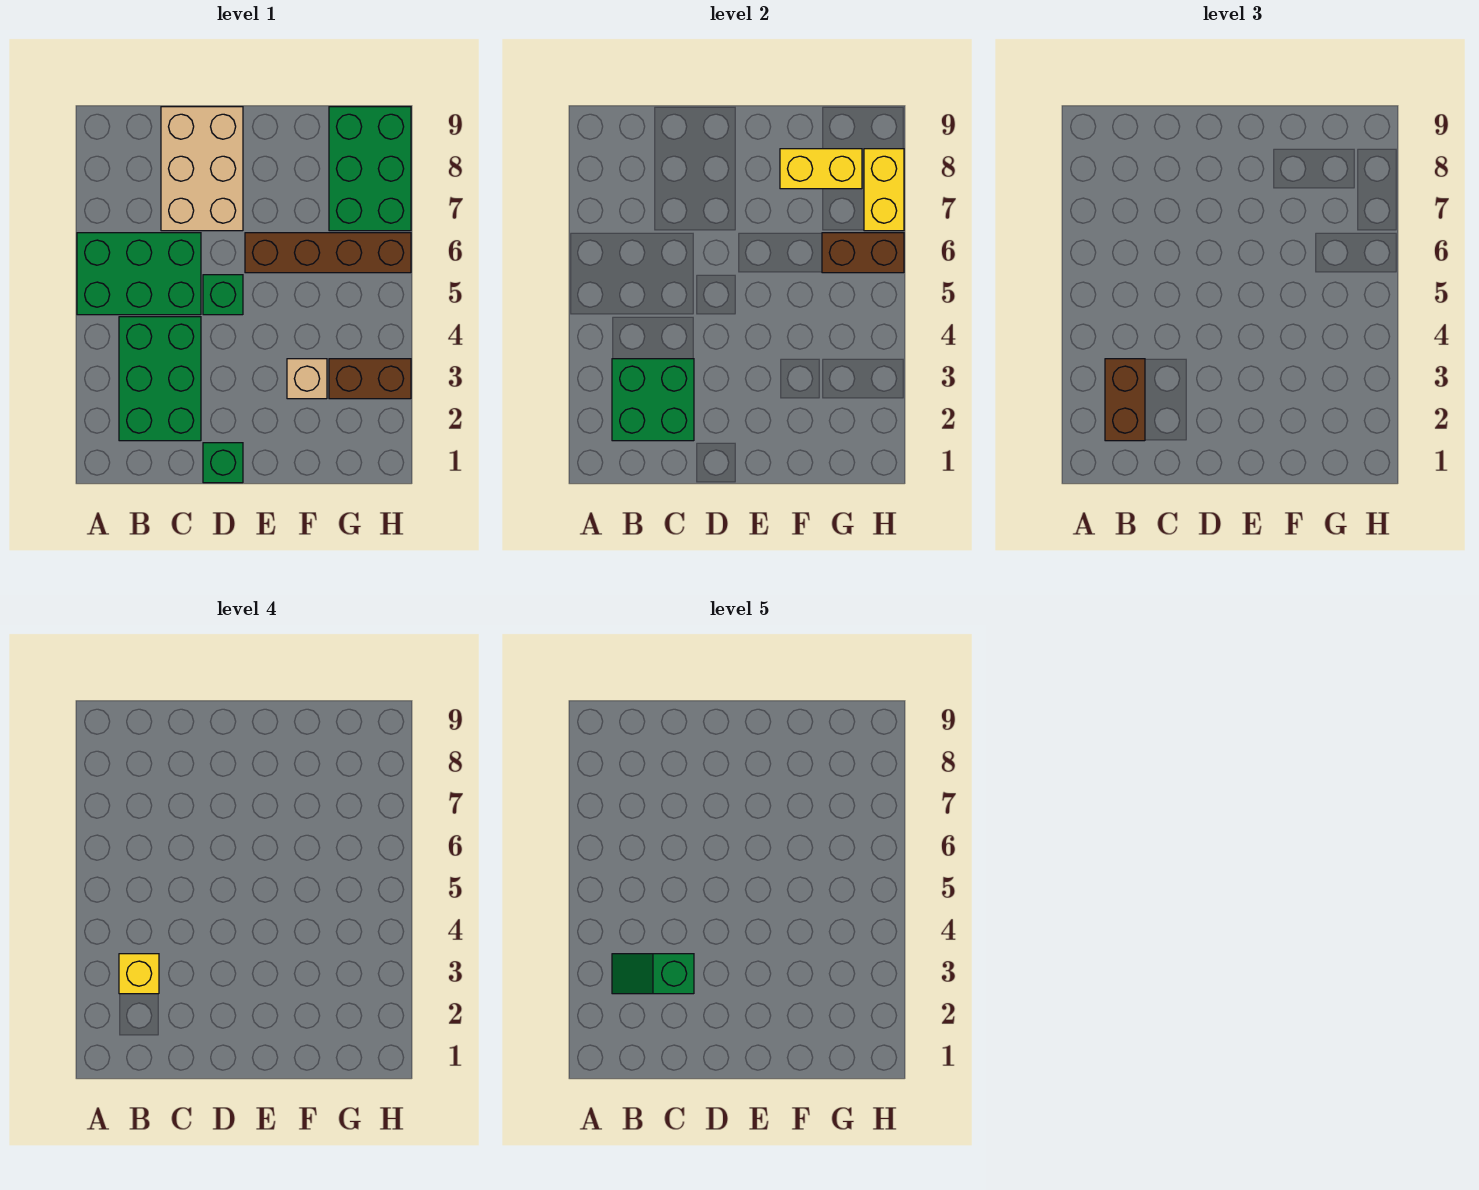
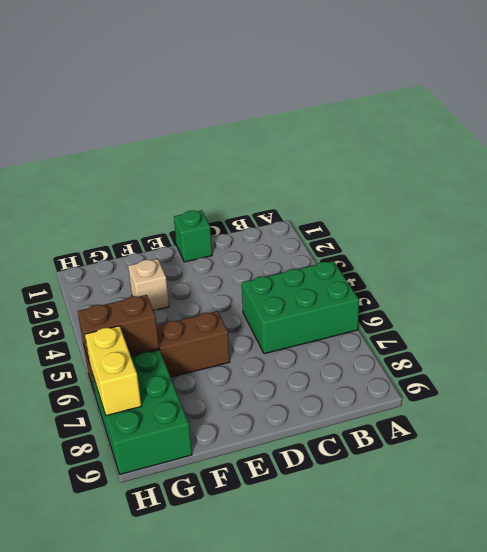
none -> green 2x3 brick [119,317,201,441]
none -> tan 2x3 brick [161,107,243,231]
none -> green 1x1 brick [203,275,243,315]

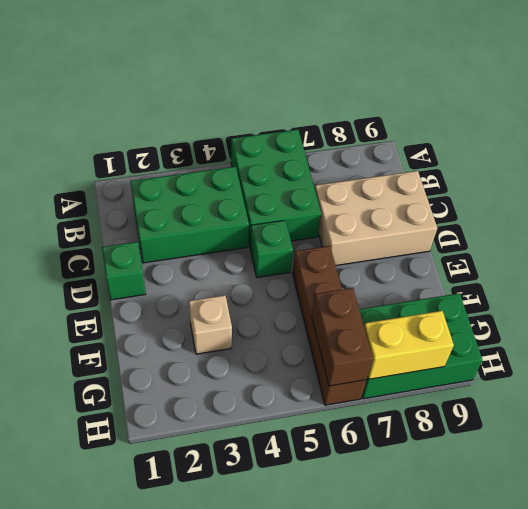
none -> brown 1x2 brick [329,359,411,399]
none -> green 2x2 brick [612,359,694,441]
none -> yellow 1x2 brick [780,149,862,189]

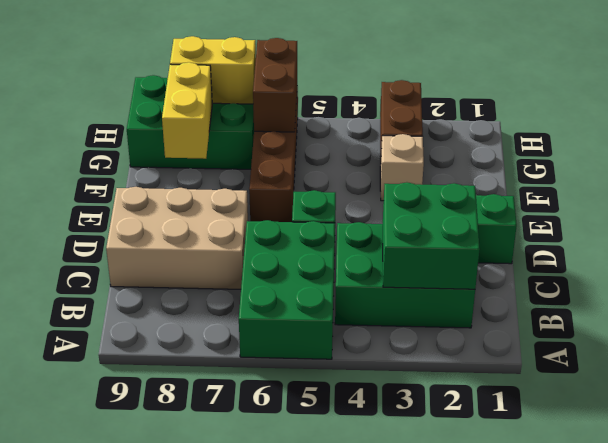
none -> brown 1x2 brick [1105,359,1145,441]
none -> yellow 1x1 brick [119,954,159,994]
none -> green 1x2 slope [612,954,694,994]

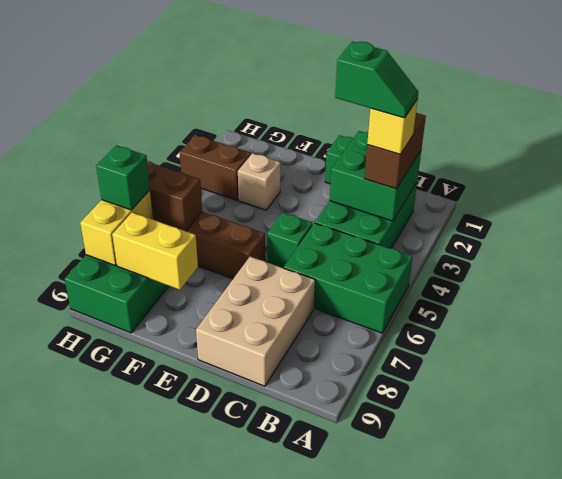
green 1x1 brick [96,145,150,210] -> none

